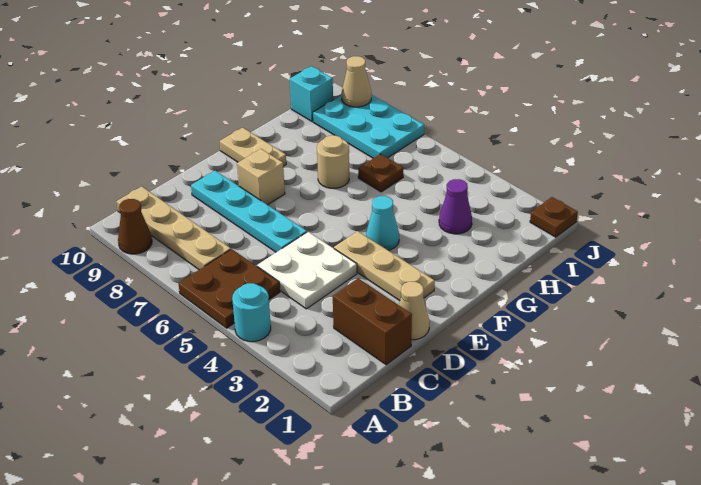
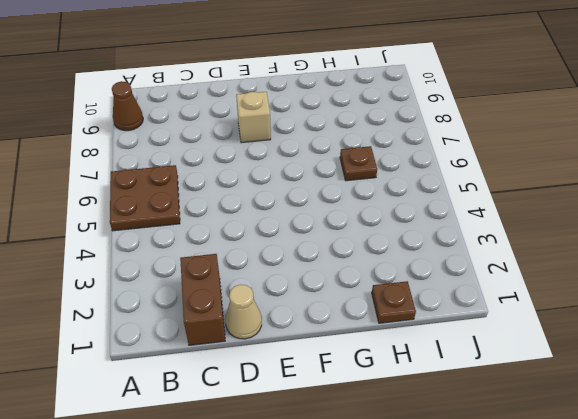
brown 1x1 plate [372,281,416,323] -> brown 1x1 plate moved to [530,197,578,237]
none -> cyan 1x1 round brick [232,283,271,342]
none -> tan 1x4 plate [116,186,231,270]
none -> white 2x2 plate [257,232,357,309]

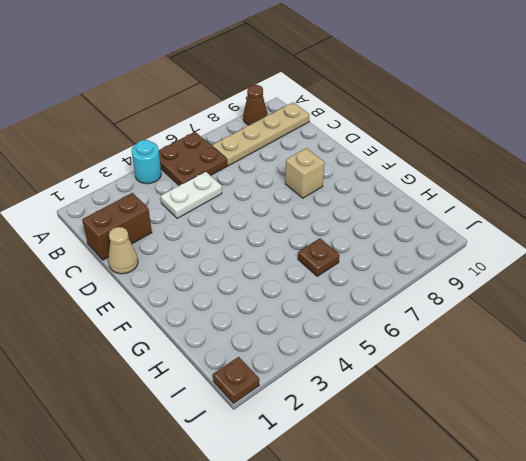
white 1x2 plate [161,172,222,219] -> white 2x2 plate [257,232,357,309]
none -> cyan 1x4 plate [191,171,307,252]
none -> tan 1x3 plate [334,231,435,301]
none -> cyan 1x1 cone [366,196,399,250]

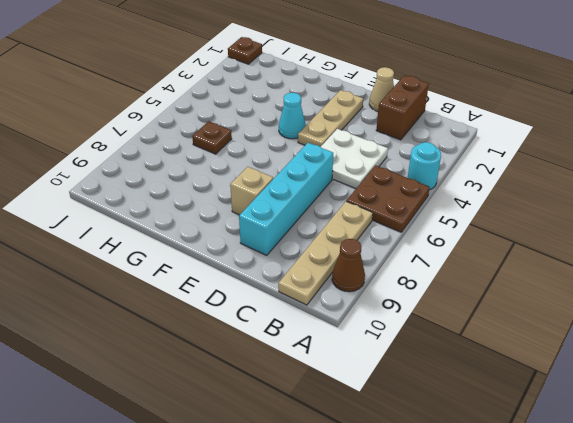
cyan 1x4 brick [239,143,333,255] -> cyan 1x4 plate [191,171,307,252]
none -> tan 1x2 plate [220,128,286,166]
none -> tan 1x1 round brick [317,135,349,188]
none -> purple 1x1 cone [439,179,472,234]

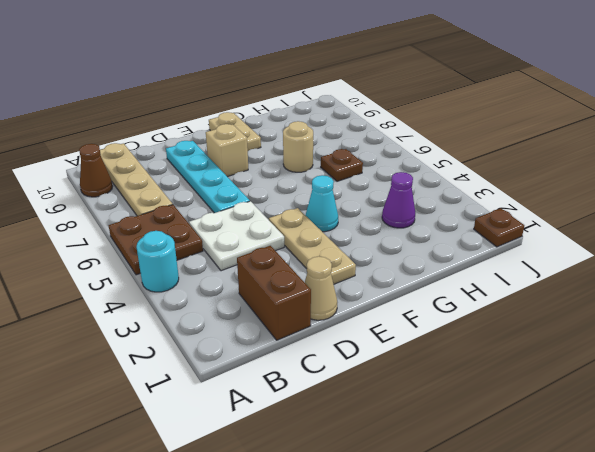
none -> cyan 2x3 plate [313,95,424,158]
none -> cyan 1x1 brick [290,66,333,121]
none -> tan 1x1 cone [342,56,371,107]

